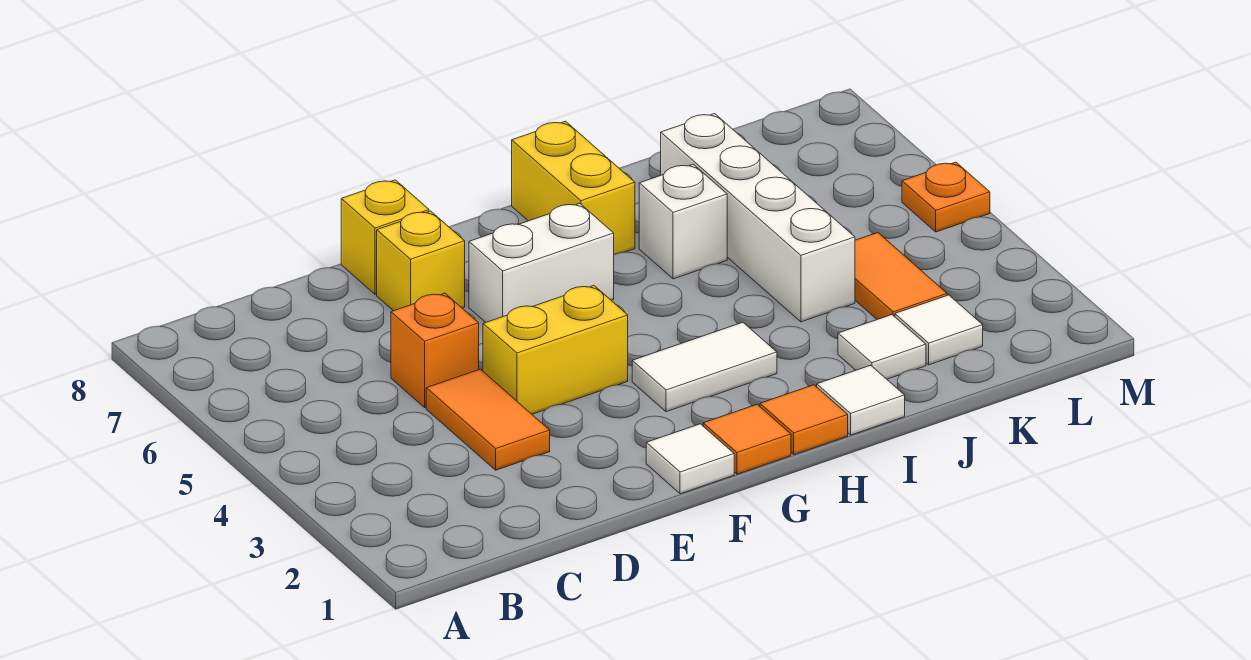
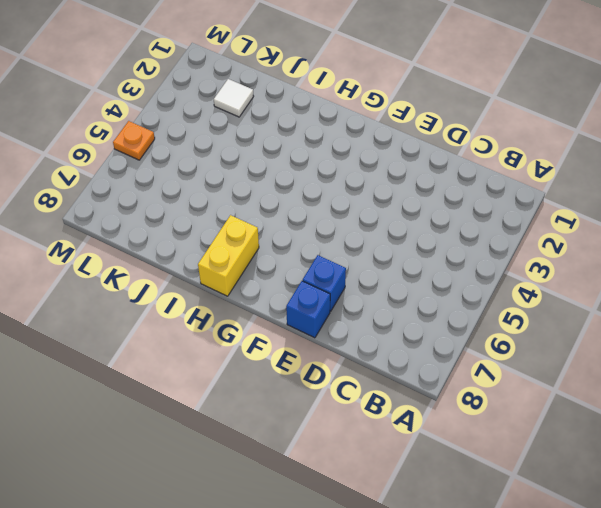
blue 1x1 brick [303,255,346,312] -> yellow 1x1 brick [377,211,465,311]
blue 1x1 brick [286,281,330,338] -> yellow 1x1 brick [341,180,429,294]
none -> orange 1x2 tile [426,369,550,470]
none -> orange 1x1 brick [391,293,479,408]
none -> yellow 1x2 brick [483,285,628,414]

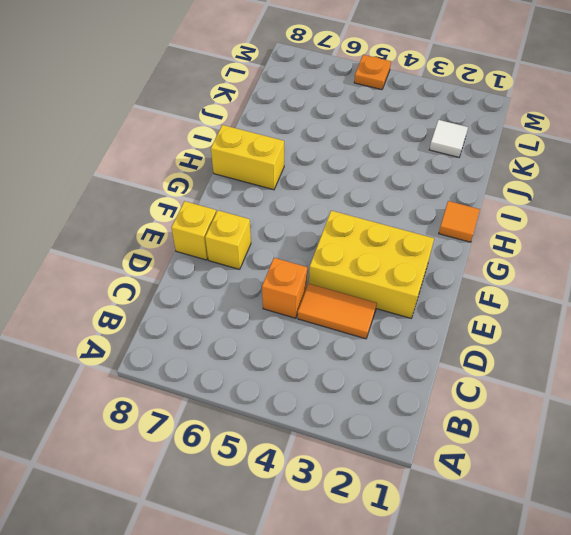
yellow 2x3 brick [309,211,434,318] -> yellow 1x2 brick [483,285,628,414]
none -> white 1x1 tile [646,424,734,494]
none -> white 1x2 brick [469,203,614,322]
none -> orange 1x1 tile [703,405,791,474]

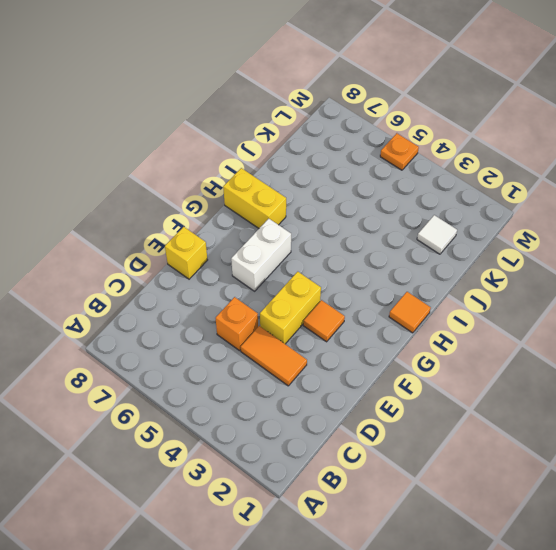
orange 1x1 tile [303,300,345,342] -> orange 1x1 tile moved to [703,405,791,474]
none -> yellow 1x1 brick [377,211,465,311]
none -> white 1x1 tile [646,424,734,494]
none -> white 1x2 tile [632,322,777,412]

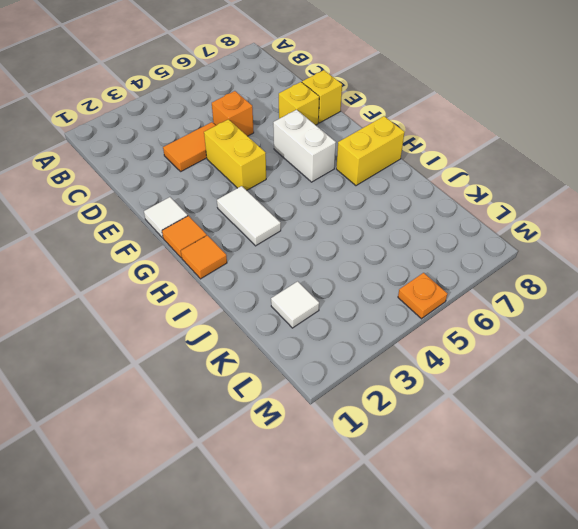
none -> white 1x1 tile [817,365,905,435]
none -> white 1x1 brick [639,164,727,279]
none -> white 1x1 tile [838,315,926,379]

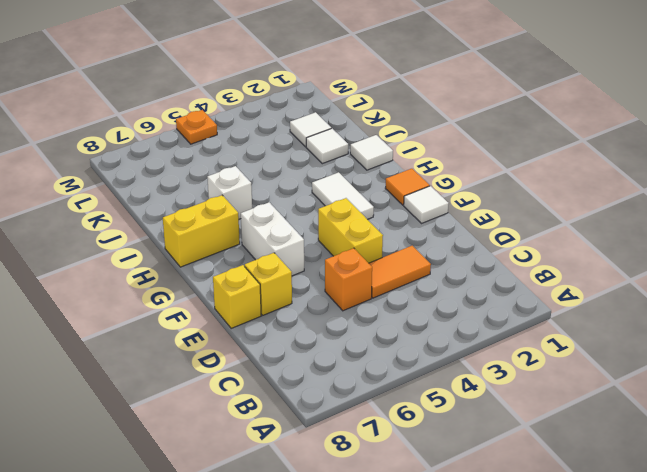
none -> orange 1x1 tile [760,385,848,455]
none -> white 1x4 brick [661,114,855,322]
none -> orange 1x2 tile [855,233,947,319]

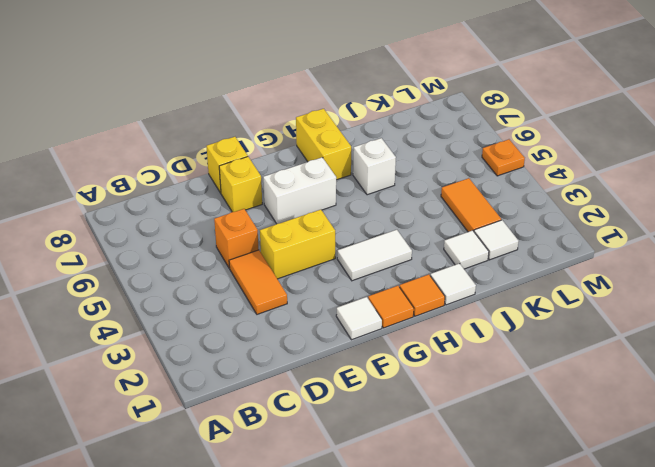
none -> white 1x4 brick [661,114,855,322]

